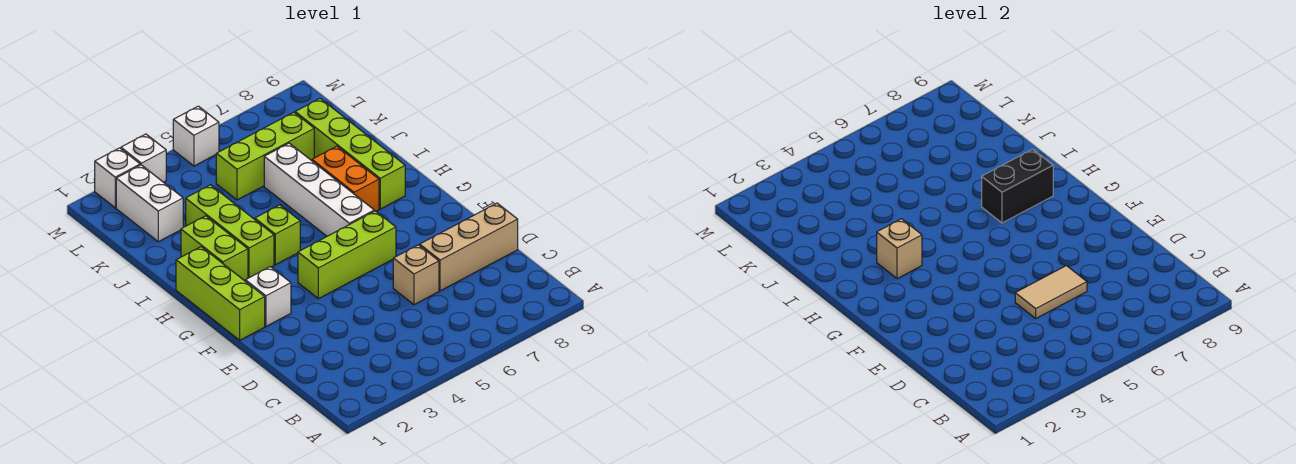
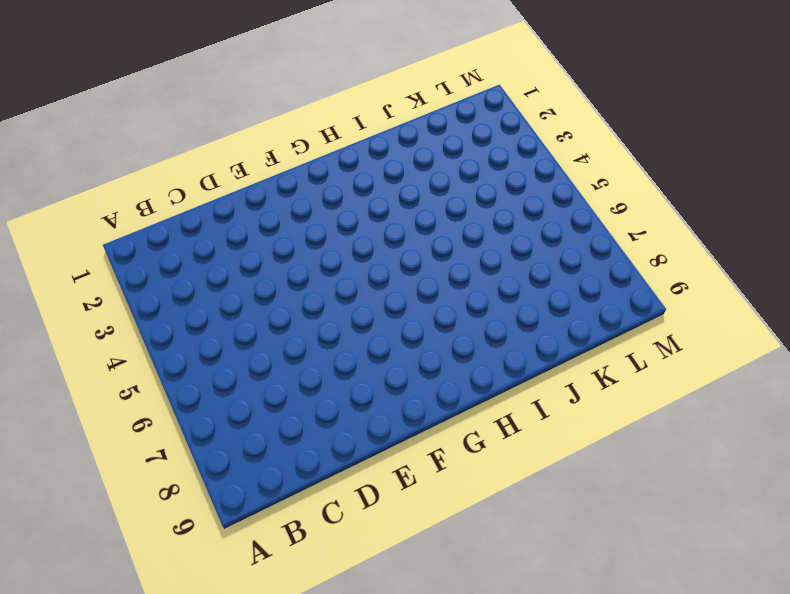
none -> tan 1x1 brick [393,245,439,305]
none -> tan 1x3 brick [420,203,518,291]
none -> lime 1x3 brick [176,247,265,340]

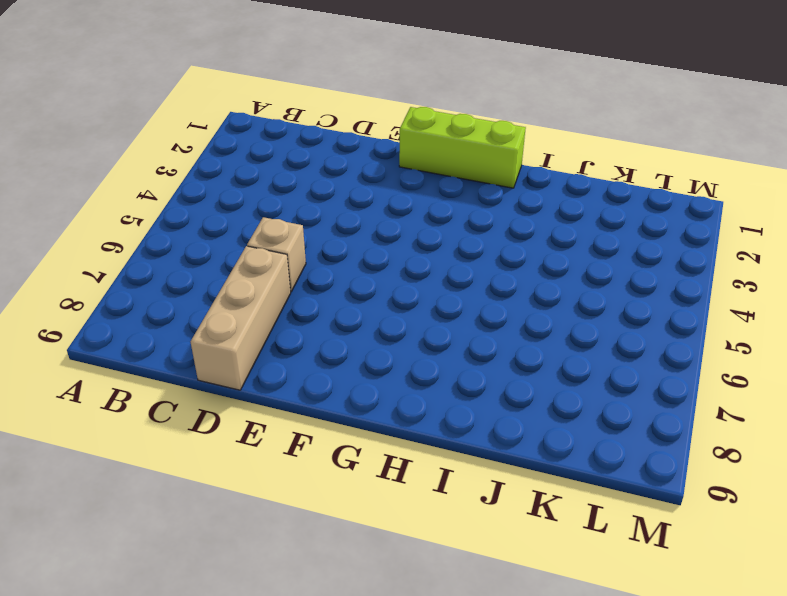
none -> white 1x1 brick [245,267,291,326]
none -> lime 1x3 brick [298,211,396,299]
none -> white 1x4 brick [264,143,374,236]

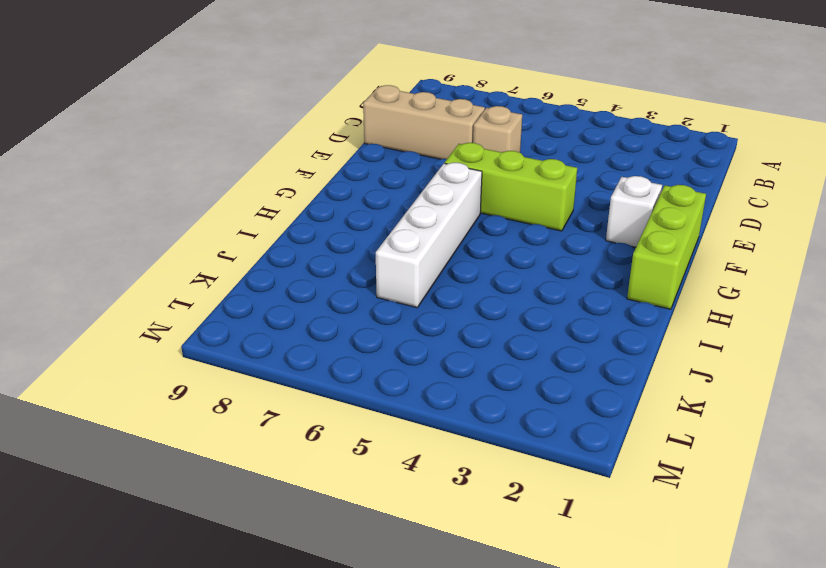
none -> lime 1x2 brick [181,216,248,281]
none -> lime 1x3 brick [186,185,274,278]
none -> lime 1x1 brick [255,205,300,265]

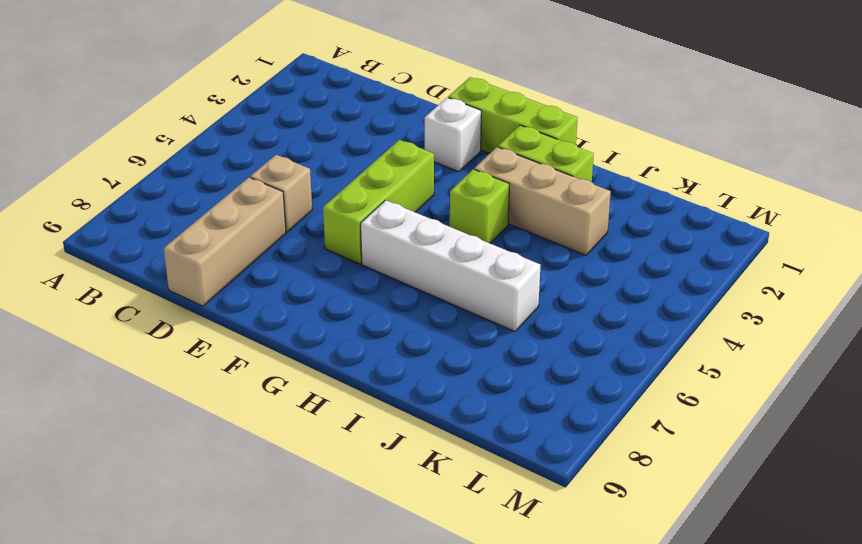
tan 1x3 brick [474,147,611,255] -> lime 1x3 brick [186,185,274,278]
none -> orange 1x2 brick [312,146,379,211]
none -> lime 1x4 brick [295,99,405,209]
none -> white 1x2 brick [116,165,183,242]

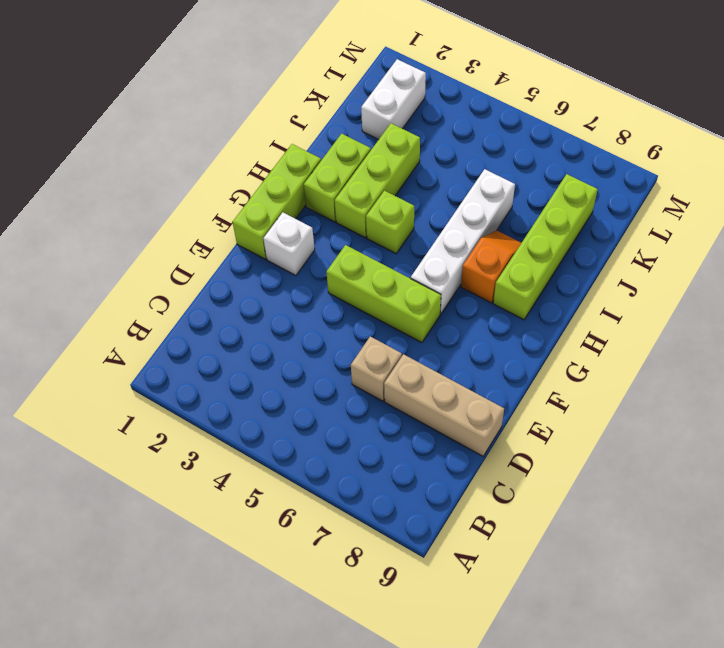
orange 1x2 slope [461,230,521,303] -> orange 1x2 brick [312,146,379,211]
none -> lime 1x3 brick [216,112,314,200]
none -> white 1x1 brick [95,148,140,208]
none -> white 1x1 brick [121,134,166,182]

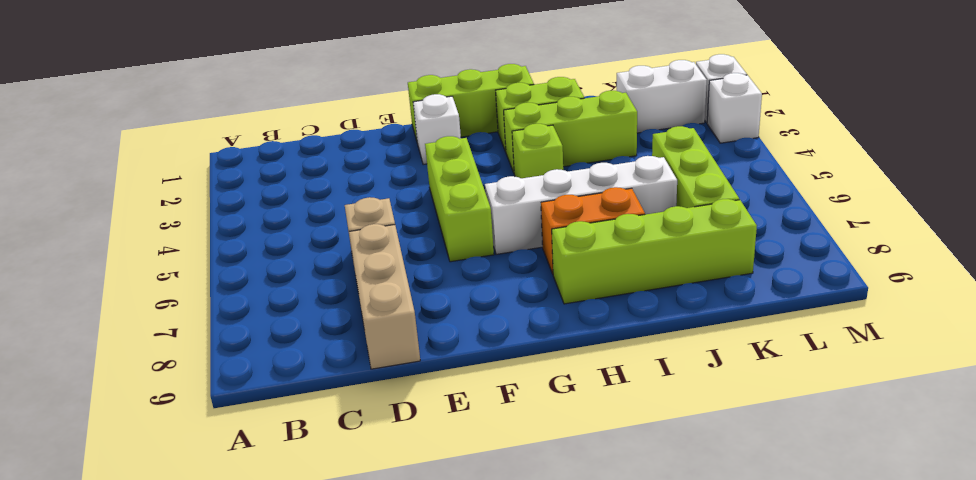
none -> white 1x1 brick [173,106,219,166]
none -> tan 1x2 tile [1015,266,1087,318]
none -> tan 1x1 brick [877,219,922,279]

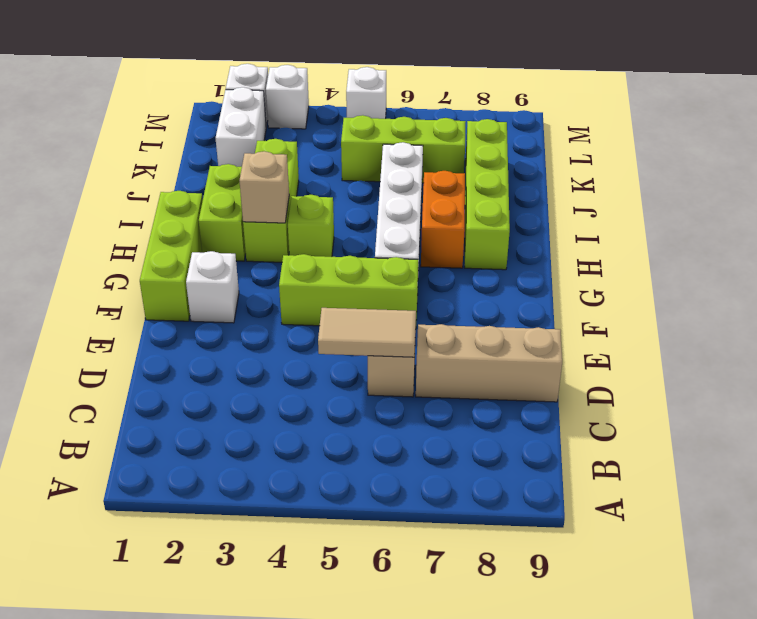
none -> black 1x2 brick [982,149,1053,223]

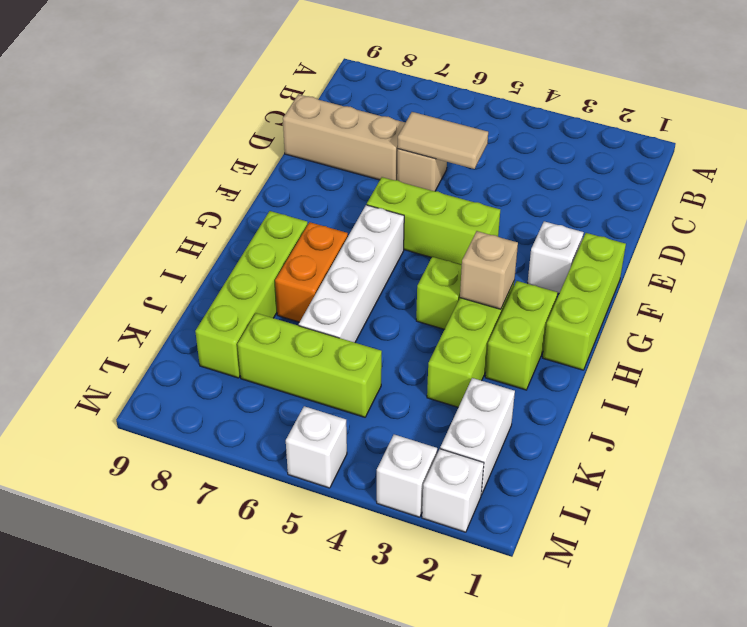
none -> black 1x2 brick [982,149,1053,223]

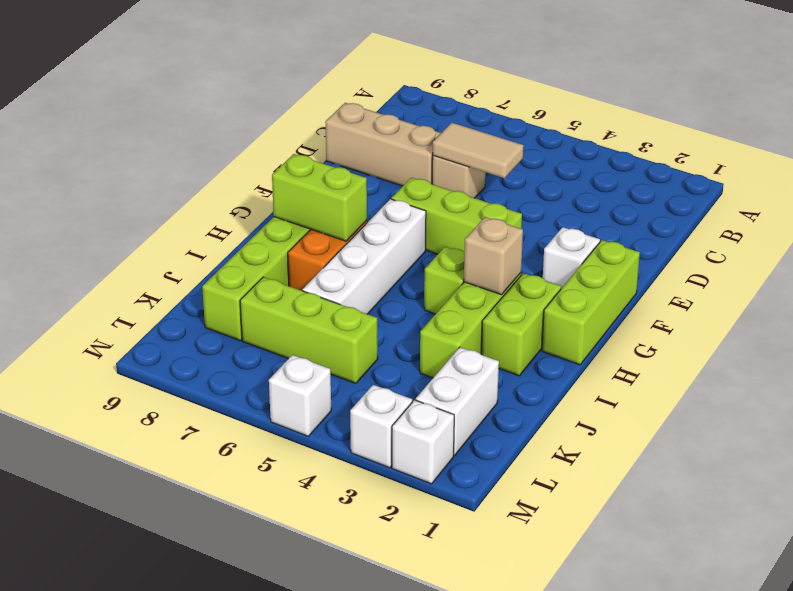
lime 1x2 brick [272,154,367,241] -> black 1x2 brick [982,149,1053,223]

